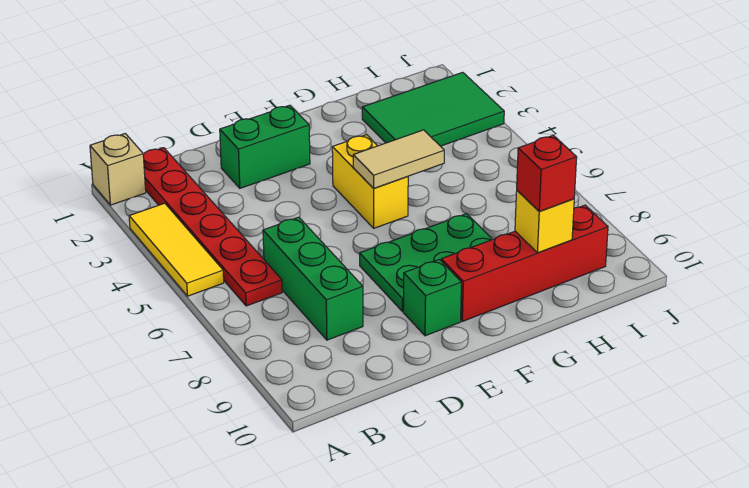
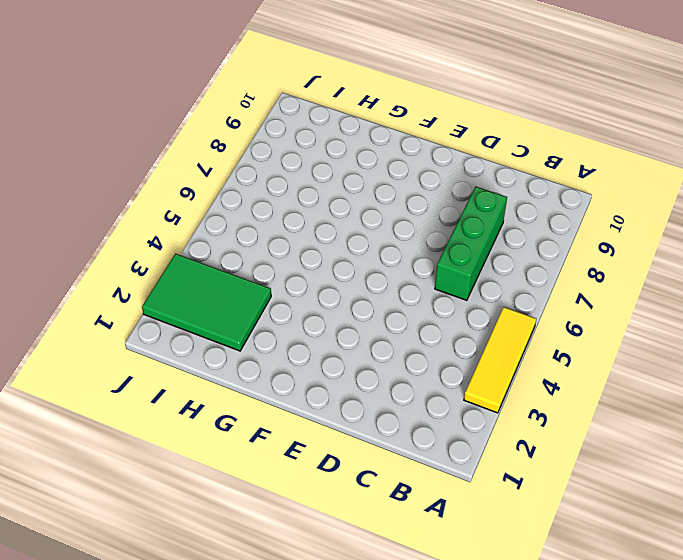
none -> tan 1x1 brick [90,134,146,205]
none -> red 1x6 plate [143,148,282,306]
none -> green 1x2 brick [220,105,310,188]

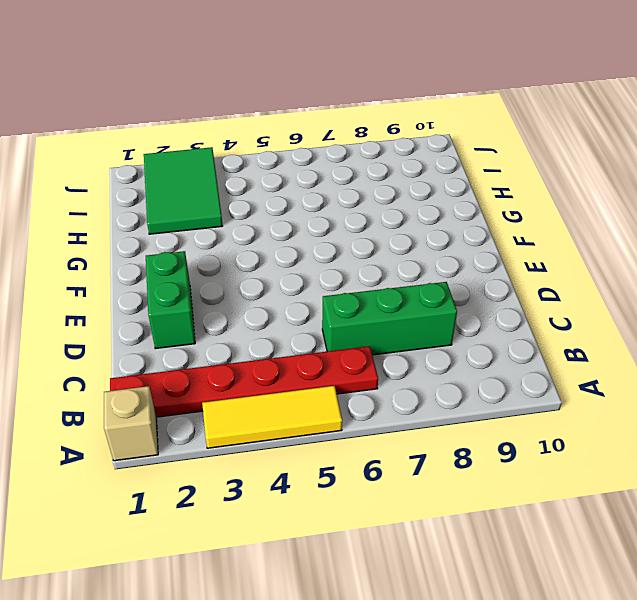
none -> green 2x3 plate [360,214,493,312]
none -> green 1x1 brick [403,260,461,336]
none -> yellow 1x2 brick [332,135,408,228]

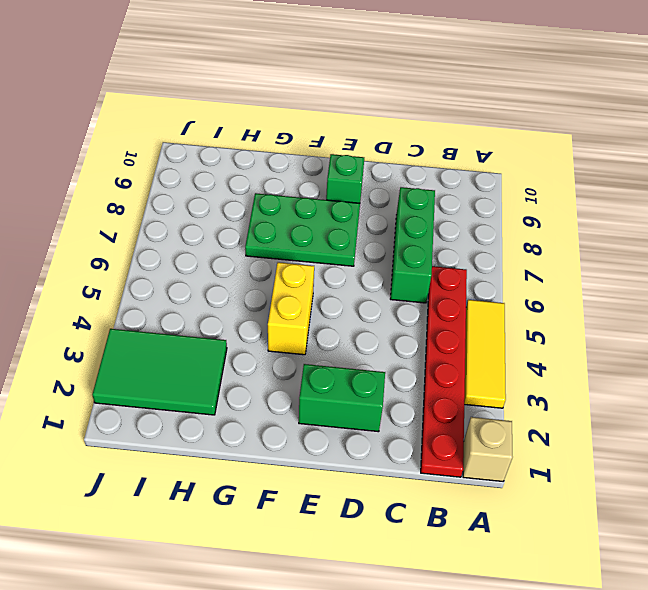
none -> red 1x4 brick [441,205,608,321]
none -> tan 1x2 tile [353,130,444,188]
none -> yellow 1x1 brick [515,191,574,253]

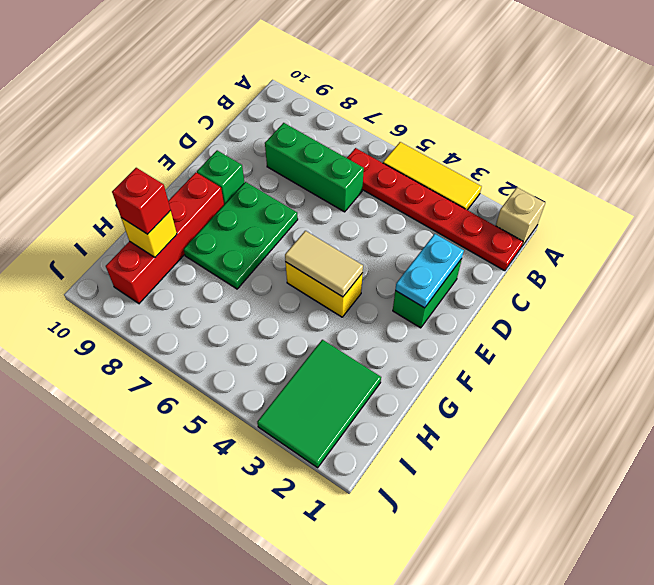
cyan 1x2 plate [395,234,464,308] -> none
tan 1x2 tile [285,231,363,297] -> tan 1x2 tile turned to [353,130,444,188]

